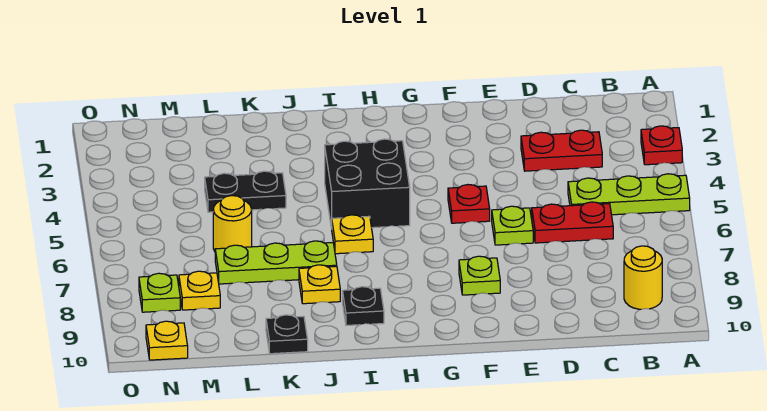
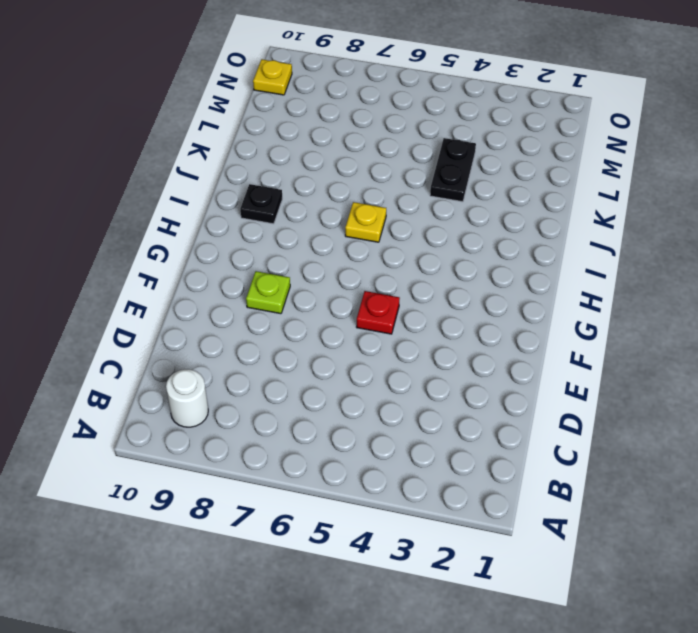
white 1x1 round brick [166,369,208,427] -> yellow 1x1 round brick [624,246,662,309]
none -> red 1x1 plate [641,126,682,165]
none -> lime 1x3 plate [568,174,690,215]
none -> red 1x2 plate [521,130,602,171]

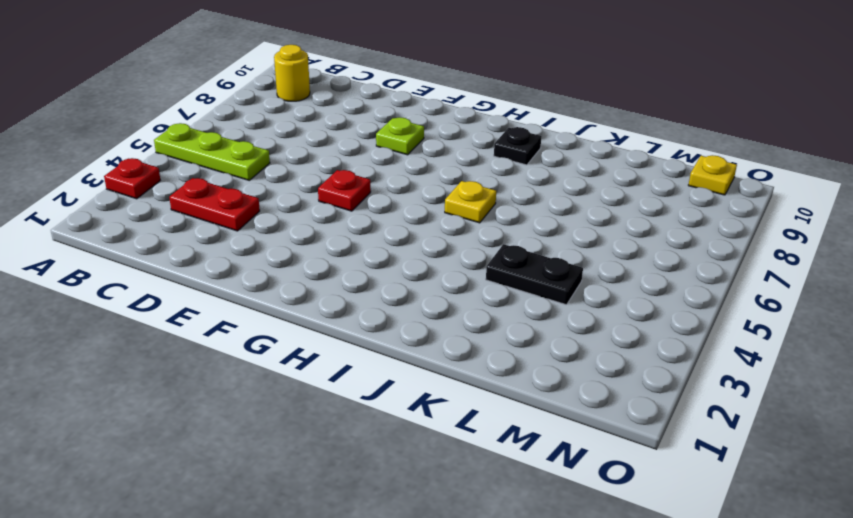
none -> red 1x2 plate [532,202,613,243]
none -> lime 1x1 plate [492,206,533,245]
none -> black 2x2 brick [325,139,410,229]

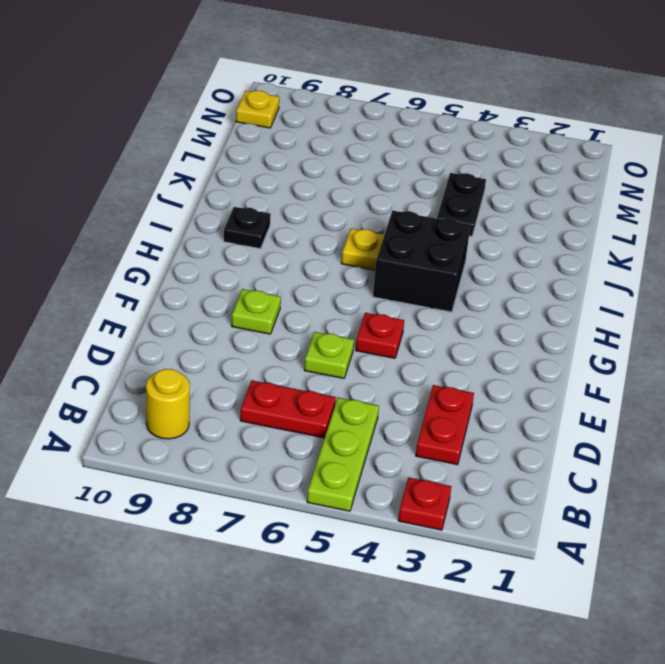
red 1x2 plate [240,381,336,438] -> red 1x2 plate turned to [532,202,613,243]
none -> lime 1x3 plate [215,241,337,284]
none -> yellow 1x1 plate [299,265,340,304]
none -> black 1x1 plate [266,315,308,354]

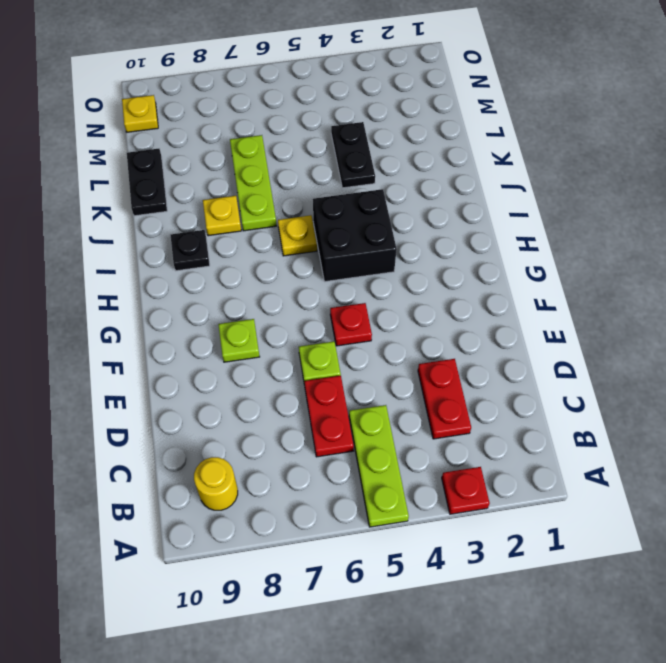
black 1x2 plate [127,149,167,216] -> black 1x1 plate [266,315,308,354]
none -> yellow 1x1 round brick [213,196,252,251]
none -> yellow 1x1 plate [179,271,220,310]
none -> lime 1x1 plate [139,273,180,312]

